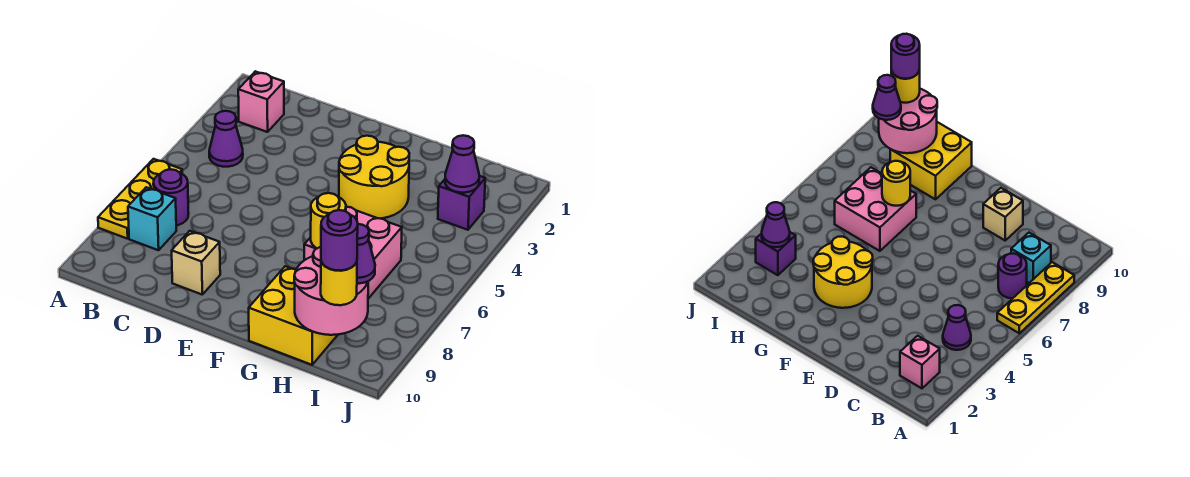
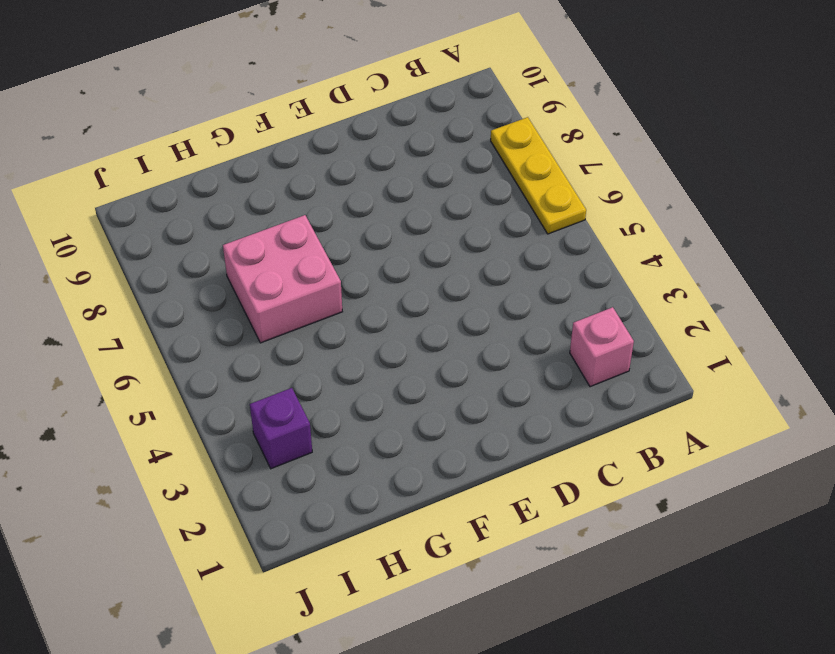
none -> purple 1x1 cone [209,111,243,167]
none -> purple 1x1 round brick [153,169,189,225]
none -> cyan 1x1 brick [128,187,176,250]

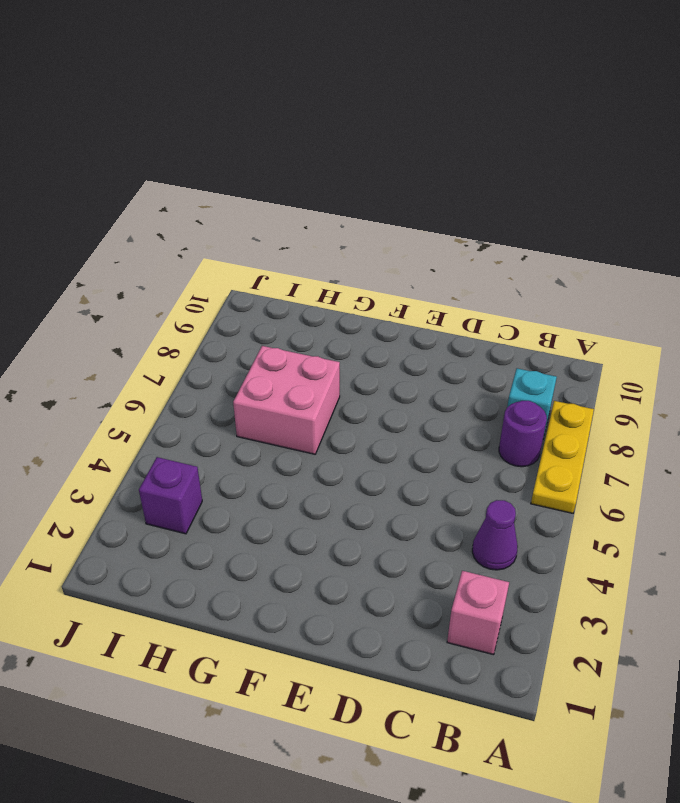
none -> tan 1x1 brick [172,231,220,294]
none -> yellow 2x2 round brick [339,136,409,219]
none -> yellow 2x2 brick [249,266,337,365]

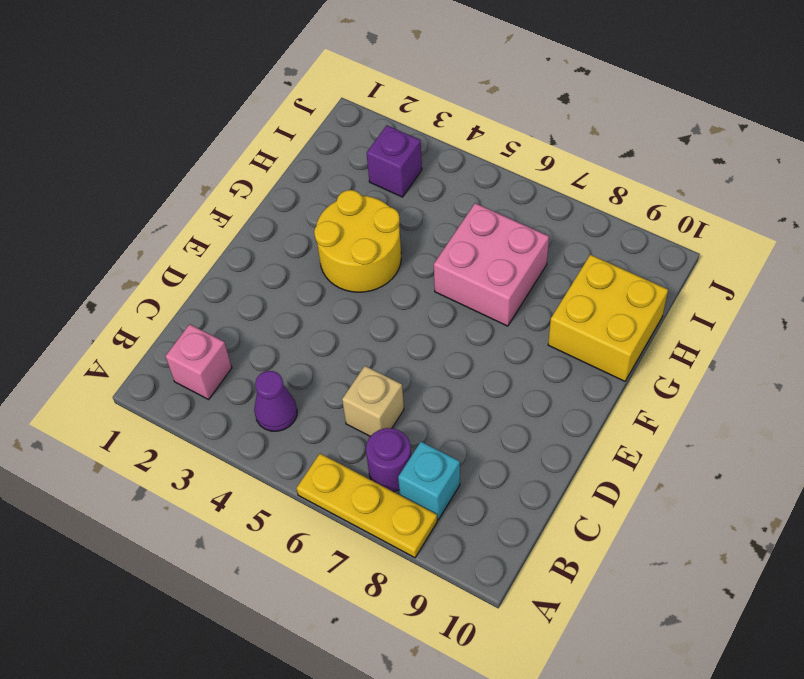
tan 1x1 brick [342,366,404,437] -> tan 1x1 brick moved to [172,231,220,294]
none -> yellow 1x1 round brick [311,193,346,248]
none -> pink 2x2 round brick [294,247,368,335]
none -> purple 1x1 cone [445,135,479,193]

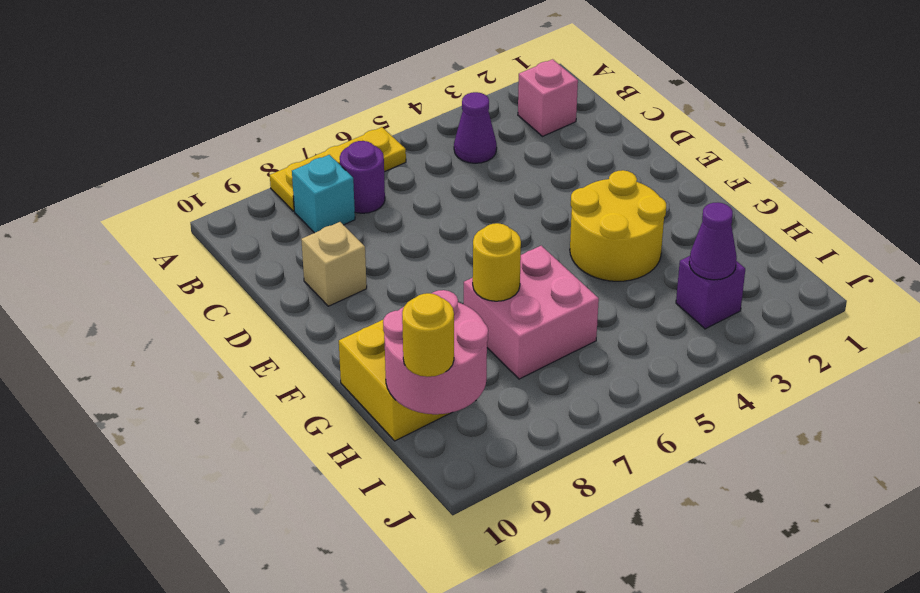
none -> purple 1x1 cone [357,224,375,284]
none -> purple 1x1 round brick [321,210,358,271]

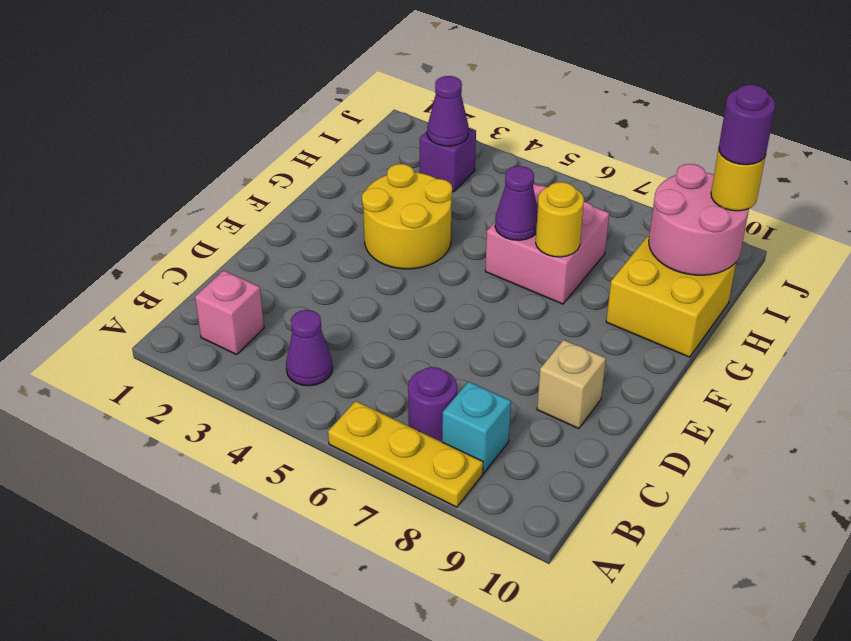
purple 1x1 cone [495,166,538,240] -> purple 1x1 cone moved to [357,224,375,284]

